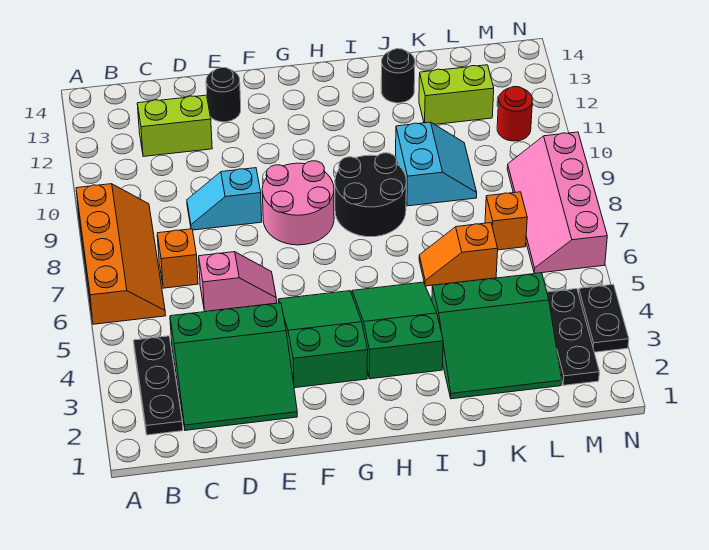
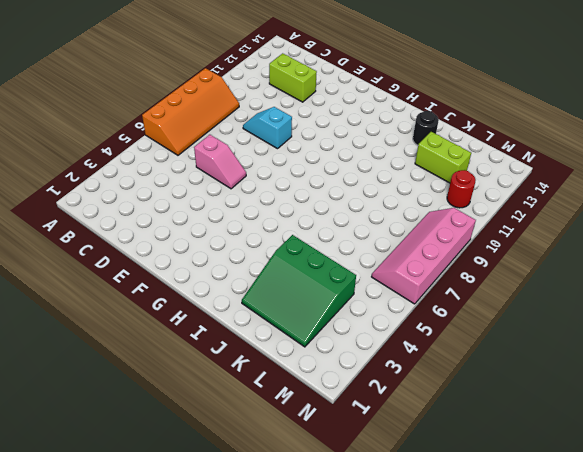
none -> black 1x3 plate [134,336,183,435]
none -> green 3x3 slope [170,303,297,430]
none -> orange 1x1 brick [157,229,198,288]

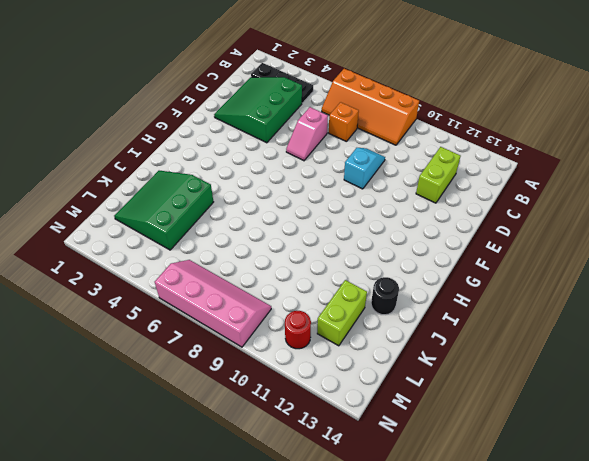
none -> black 1x1 round brick [206,68,241,122]
none -> green 2x3 slope [278,291,368,388]
none -> pink 2x2 round brick [262,161,334,245]

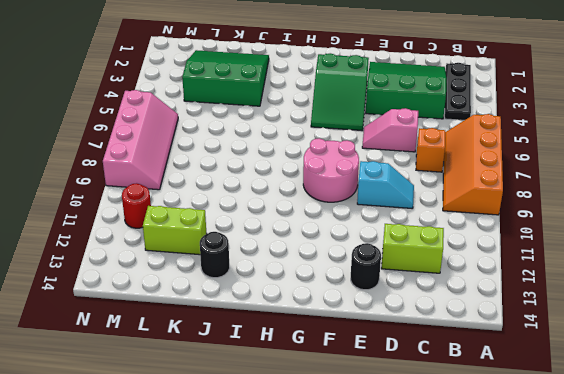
none -> green 2x3 slope [352,282,443,379]
none -> black 2x2 round brick [335,153,406,237]
none -> orange 1x2 slope [419,223,498,286]

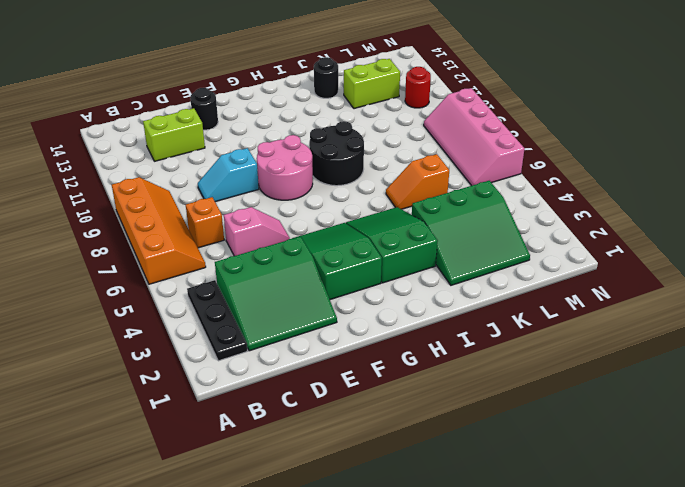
none -> cyan 2x2 slope [396,122,477,206]
none -> orange 1x1 brick [485,192,527,250]
none -> black 1x3 plate [547,289,599,385]

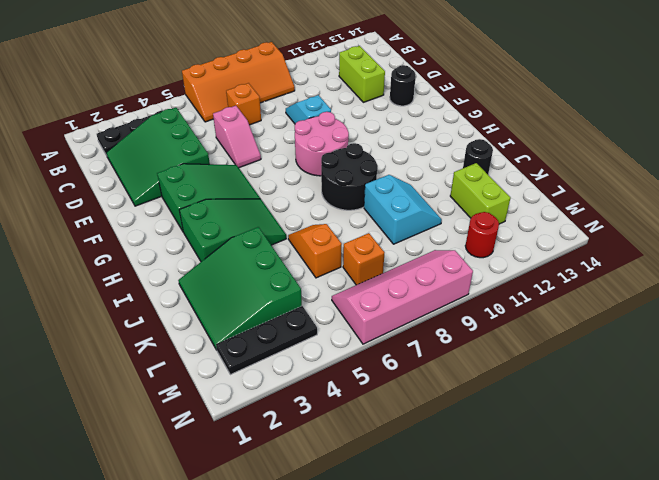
cyan 2x2 slope [364,175,442,244] -> cyan 2x2 slope turned to [396,122,477,206]
none -> black 1x2 plate [578,284,629,352]

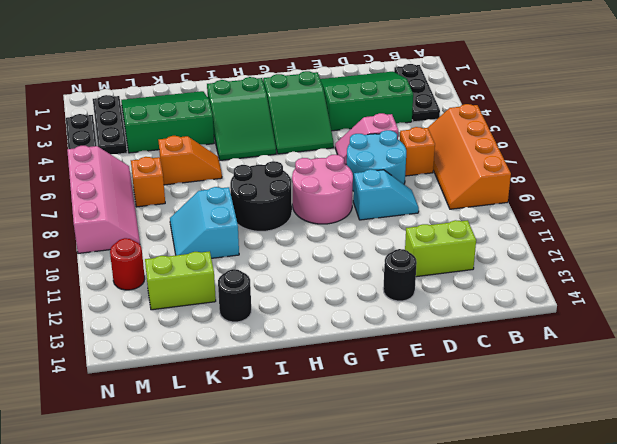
cyan 2x2 round brick [347,130,406,191] -> none

